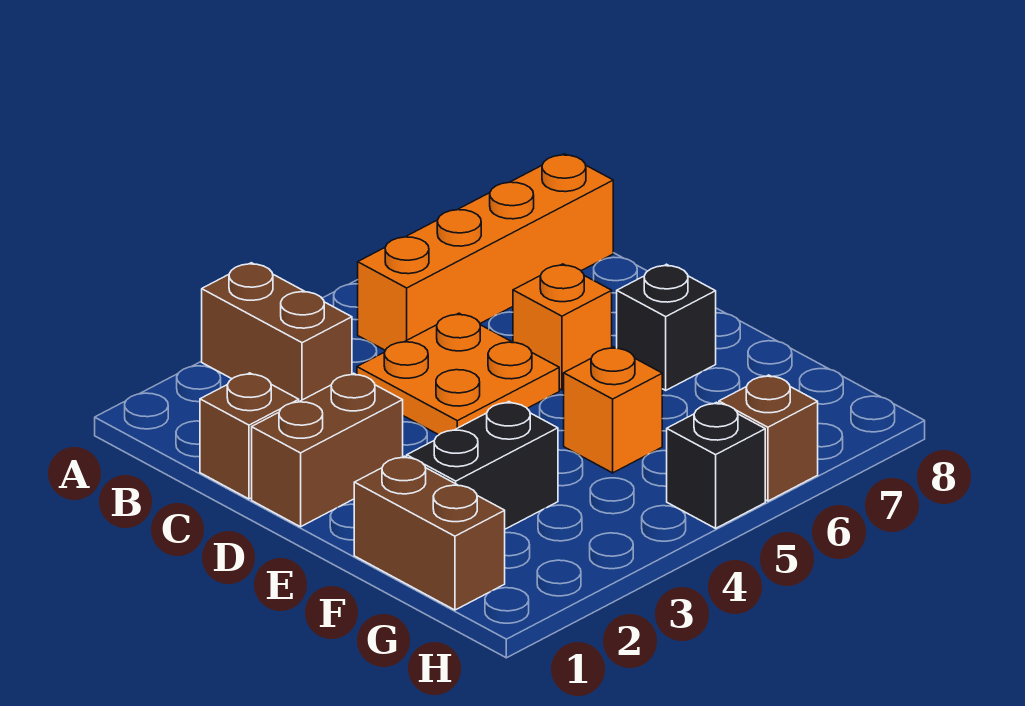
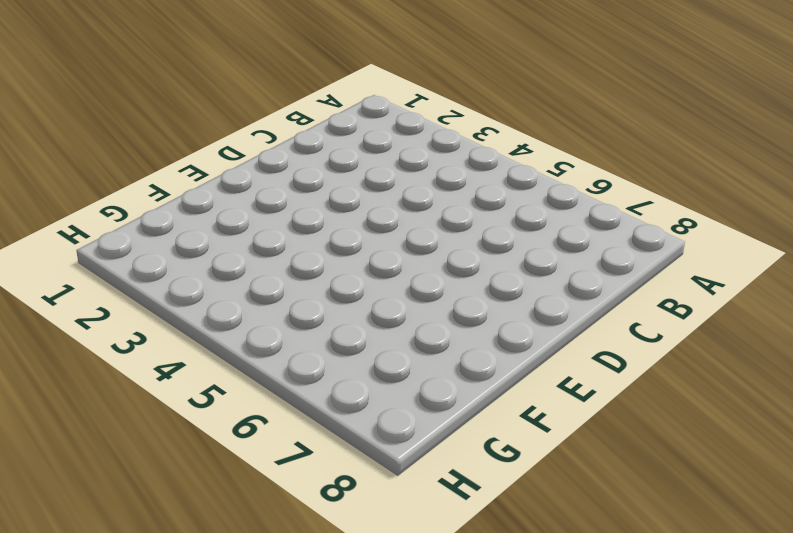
none -> brown 1x2 brick [202,263,352,402]
none -> orange 1x4 brick [358,154,613,350]
none -> brown 1x1 brick [200,373,299,499]

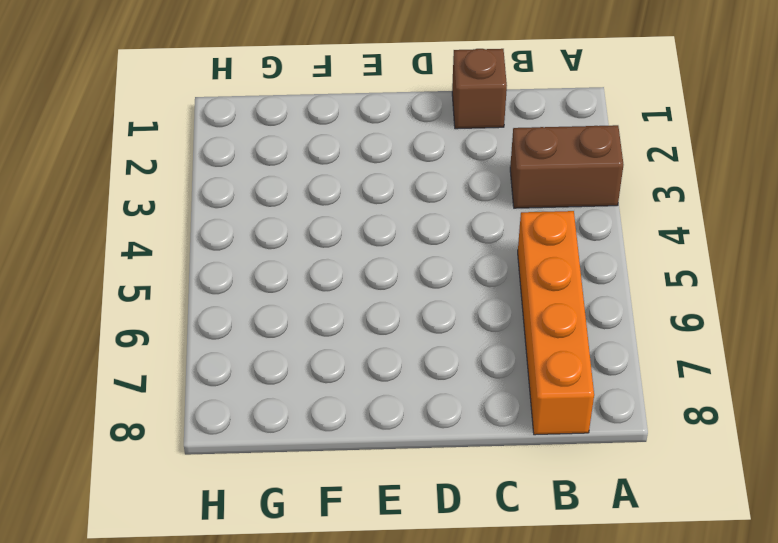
none -> orange 2x2 plate [357,313,559,435]
none -> brown 1x2 brick [252,373,403,527]
none -> orange 1x1 brick [513,264,612,390]

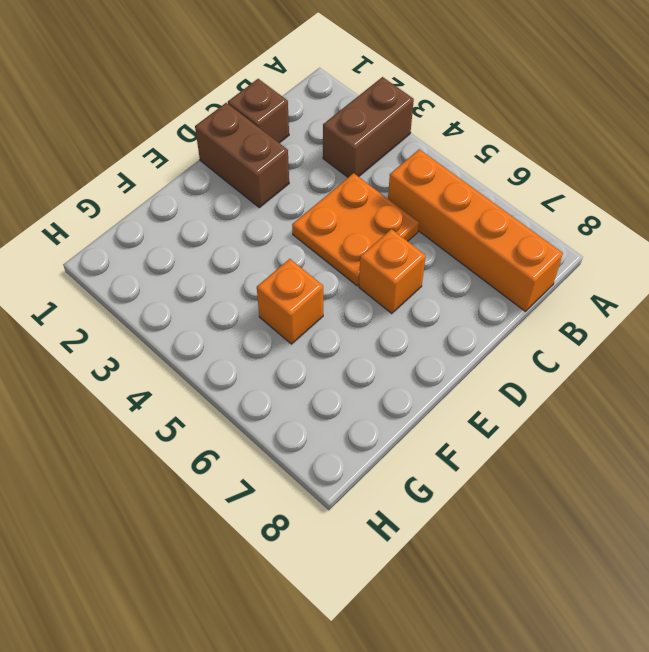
none -> black 1x1 brick [617,264,716,390]
none -> brown 1x2 brick [354,456,505,610]
none -> black 1x2 brick [407,402,558,529]

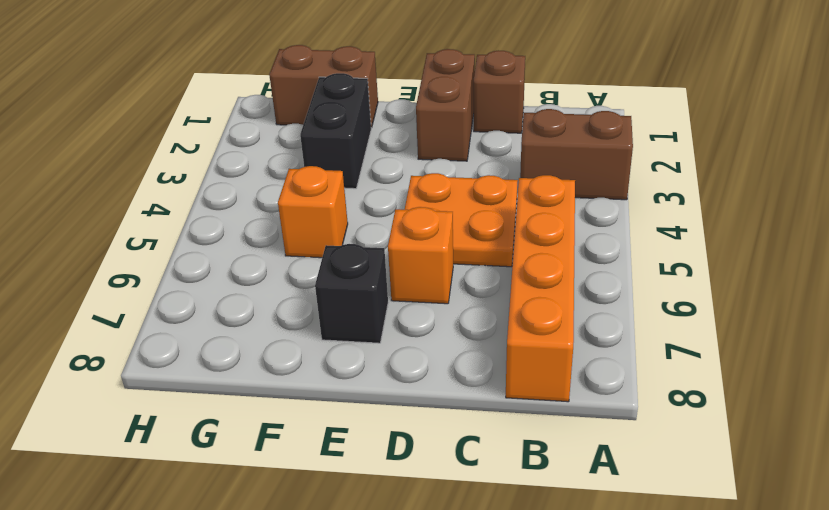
none -> black 1x1 brick [667,402,765,528]
none -> brown 1x1 brick [719,375,818,501]

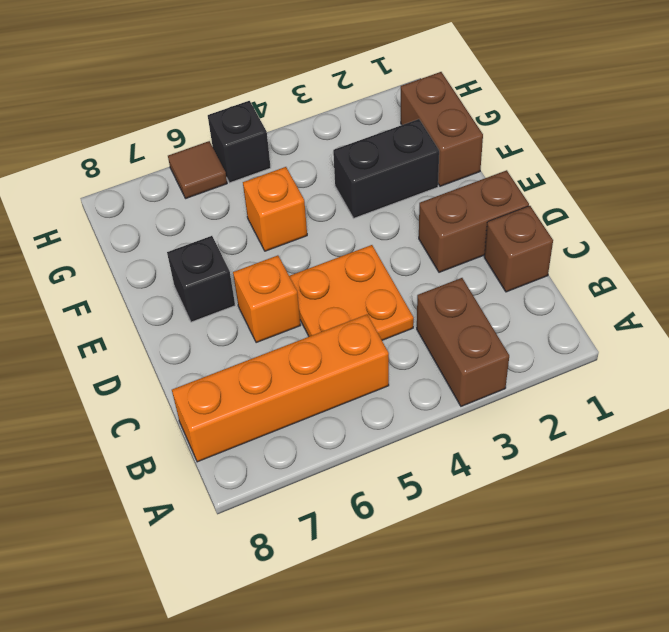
brown 1x1 tile [168,141,227,199] -> brown 1x1 brick [719,375,818,501]

